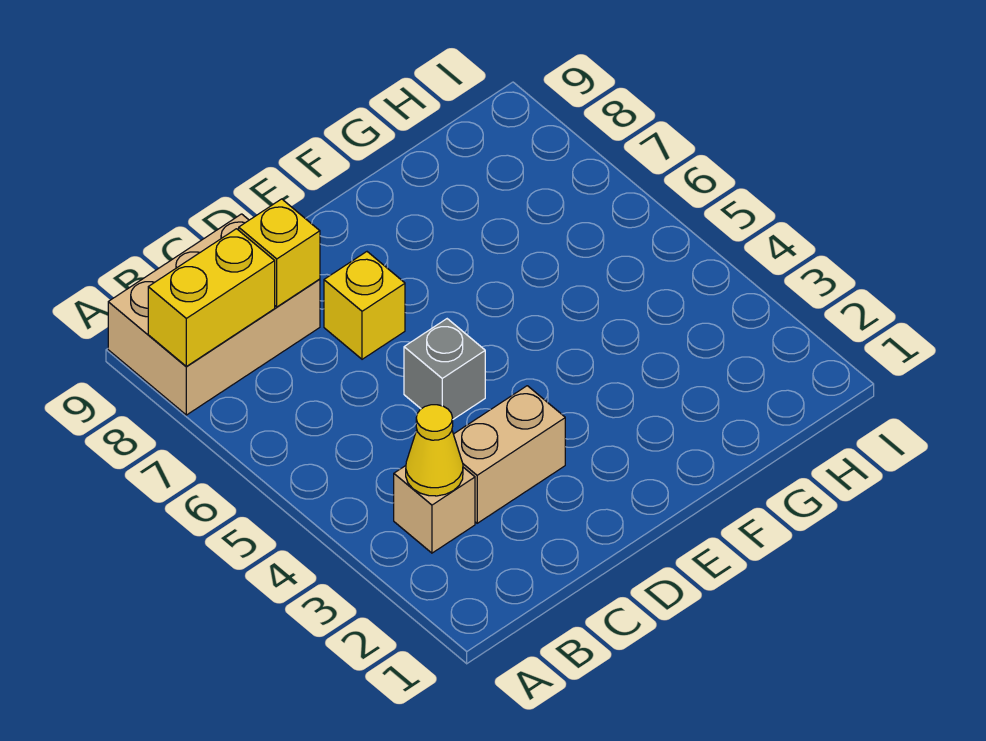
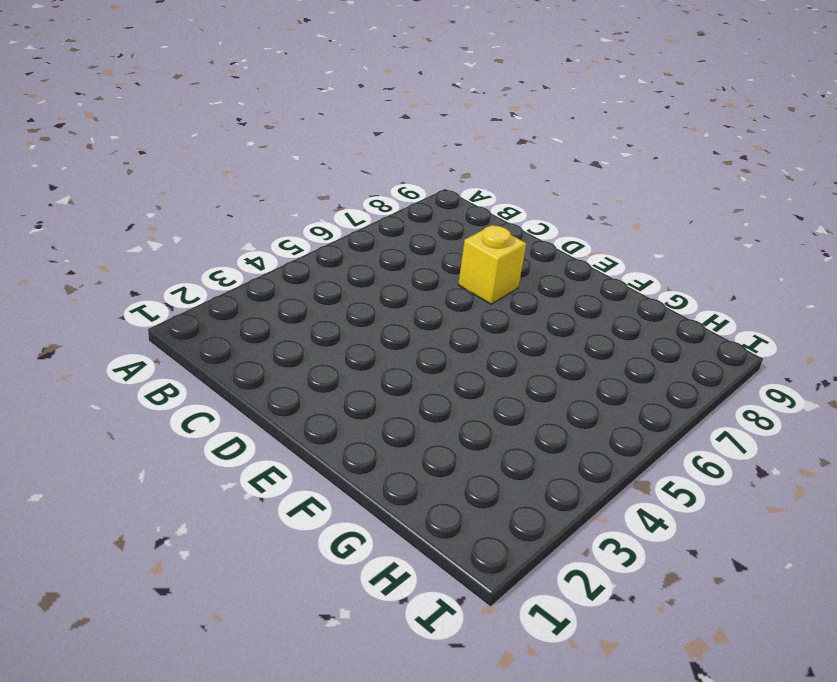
none -> tan 2x3 brick [108,214,320,415]
none -> tan 1x1 brick [394,466,475,553]

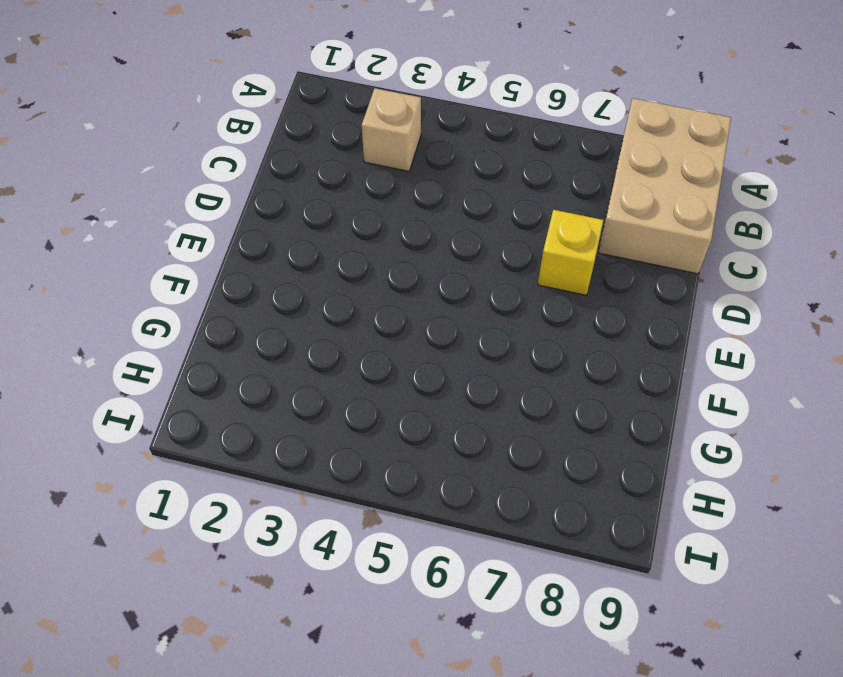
none -> tan 1x2 brick [454,386,565,523]
none -> grey 1x1 brick [404,319,485,419]

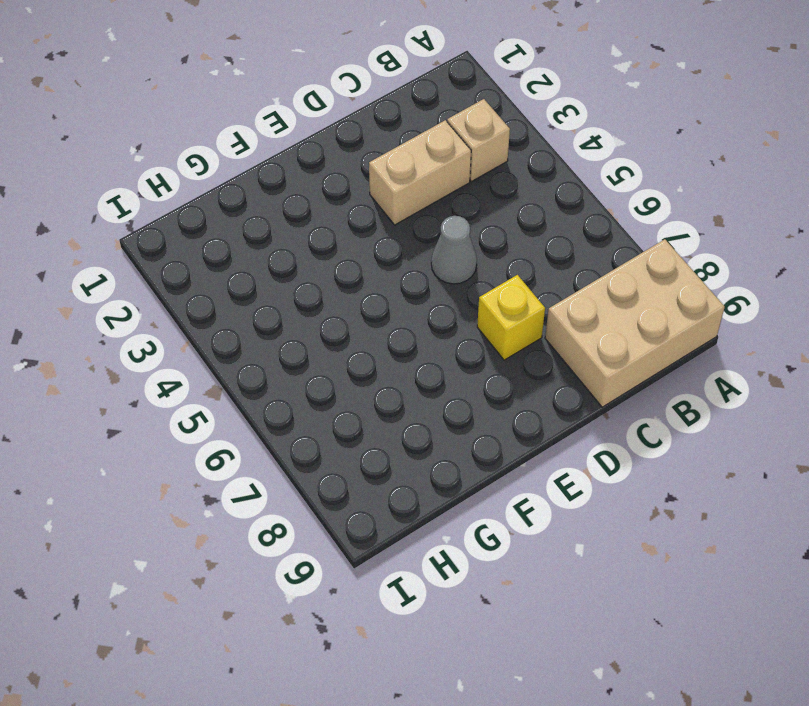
grey 1x1 cone [431,216,477,284] -> grey 1x1 brick [404,319,485,419]
none -> yellow 1x2 brick [148,229,275,366]
none -> yellow 1x1 cone [406,405,463,496]

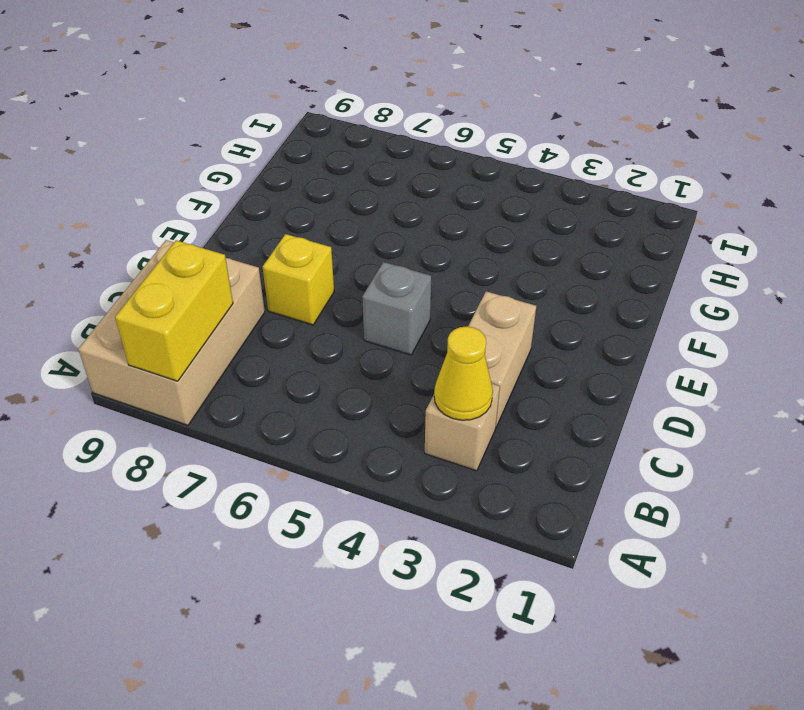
none -> yellow 1x1 brick [239,199,320,307]

